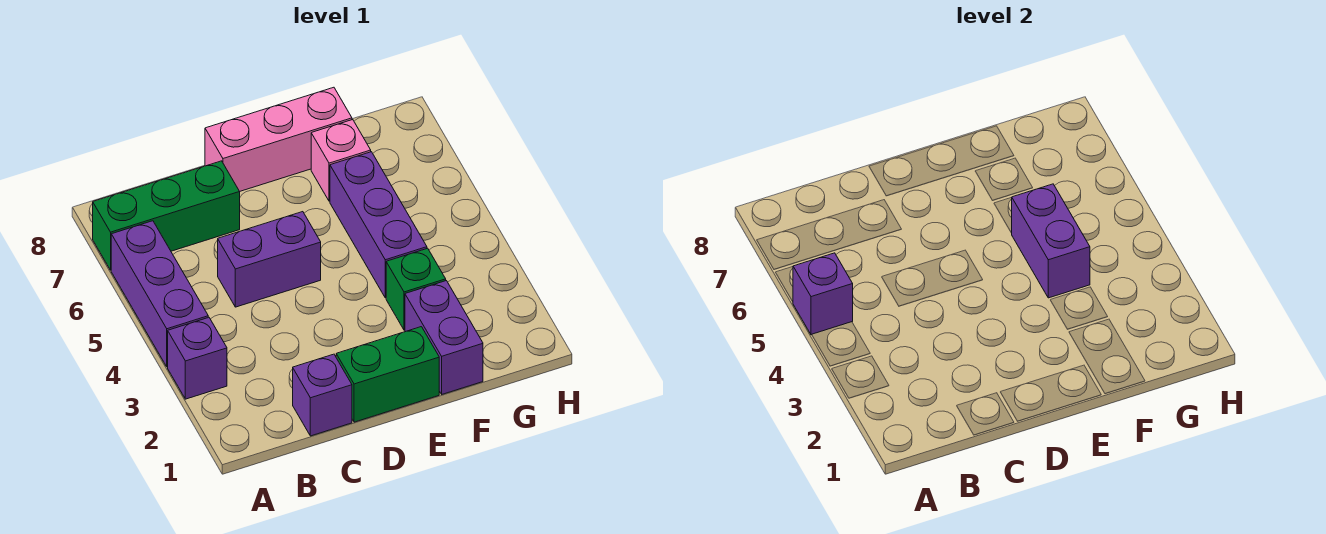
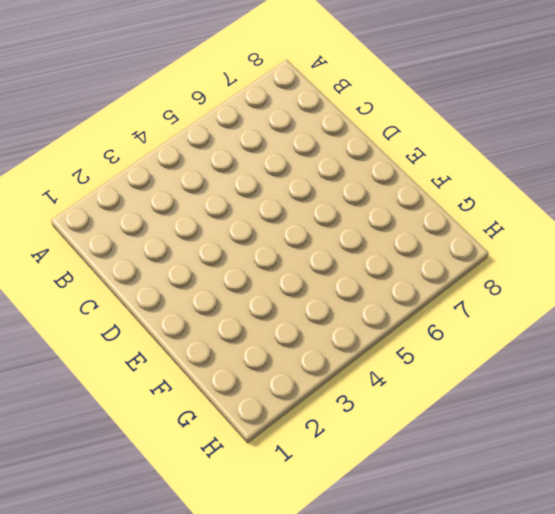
none -> purple 1x1 brick [168,317,227,399]
none -> purple 1x3 brick [111,221,208,367]
none -> green 1x3 brick [93,161,240,270]

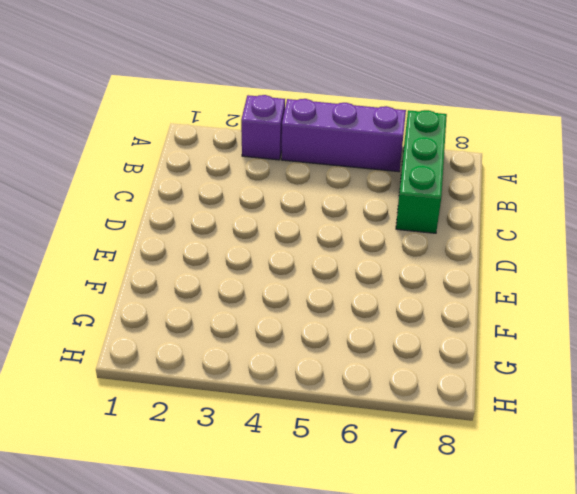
none -> purple 1x1 brick [293,354,352,436]
none -> purple 1x2 brick [218,212,321,307]
none -> green 1x2 brick [336,327,439,422]

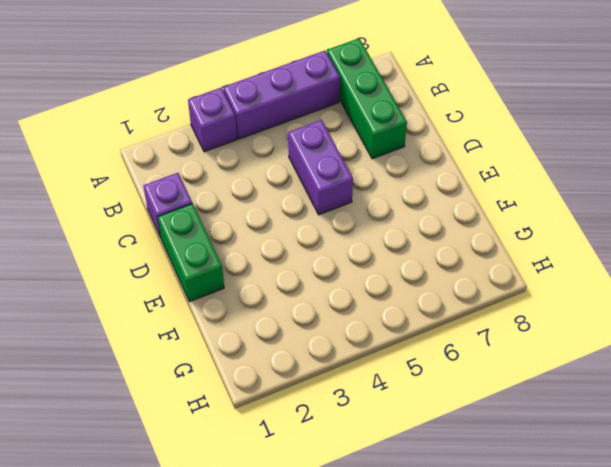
none -> pink 1x3 brick [205,87,352,191]
none -> purple 1x2 brick [405,281,483,394]
none -> green 1x1 brick [386,248,446,330]

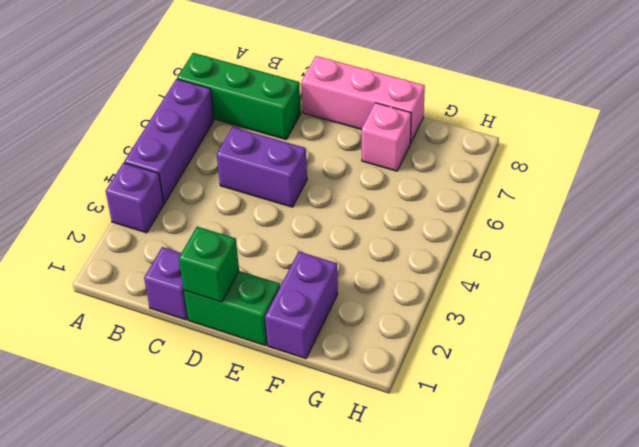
green 1x1 brick [179,227,239,302] -> green 1x1 brick moved to [386,248,446,330]
none -> purple 1x3 brick [330,152,427,298]
none -> purple 1x1 brick [793,253,853,335]
none -> purple 1x2 brick [1012,184,1090,298]

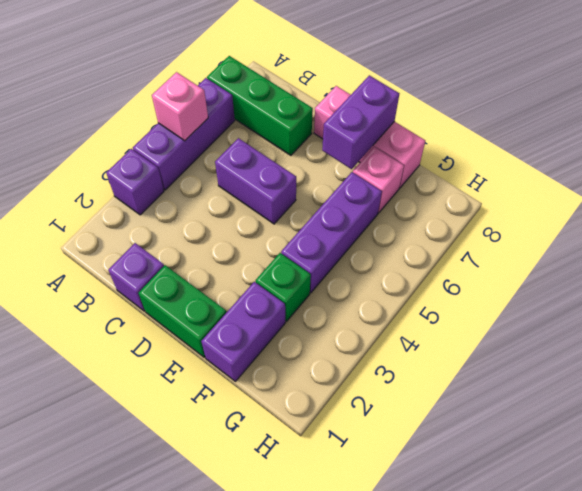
pink 1x1 brick [152,72,208,141] -> purple 1x1 brick [793,253,853,335]
purple 1x2 brick [322,75,400,169] -> purple 1x2 brick moved to [1012,184,1090,298]

